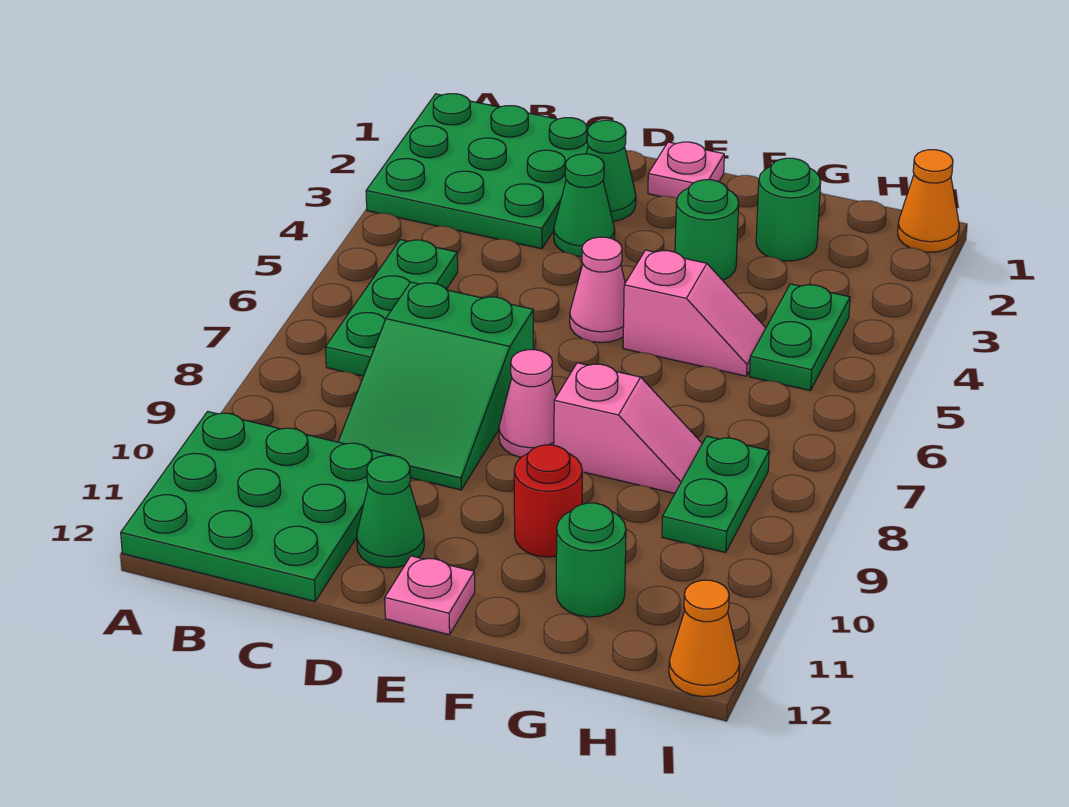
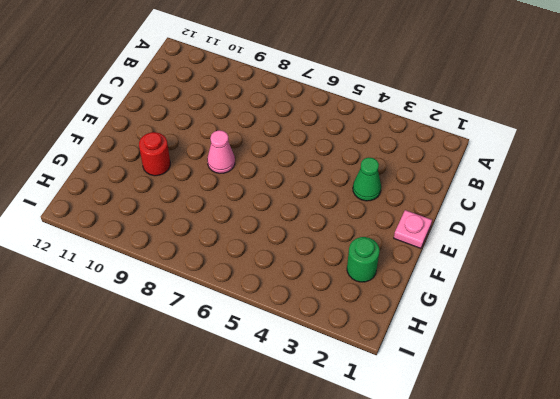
none -> green 3x3 plate [366,94,589,249]
none -> green 3x3 plate [121,412,395,601]
none -> green 1x3 plate [326,240,458,376]

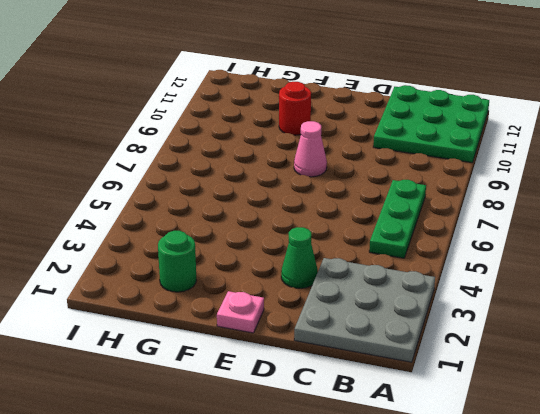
grey 3x3 plate [294,258,435,362] -> green 3x3 plate [366,94,589,249]
none -> green 2x3 slope [338,282,533,490]
none -> green 1x1 cone [586,120,636,221]
none -> green 1x1 cone [357,455,424,568]

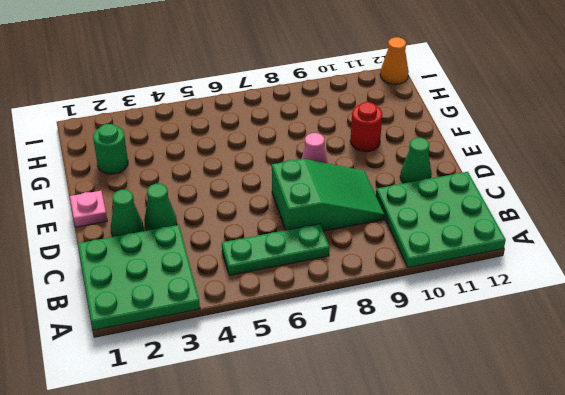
none -> pink 1x1 cone [570,237,625,343]
none -> pink 1x1 plate [385,556,475,635]
none -> green 1x1 round brick [675,180,739,280]

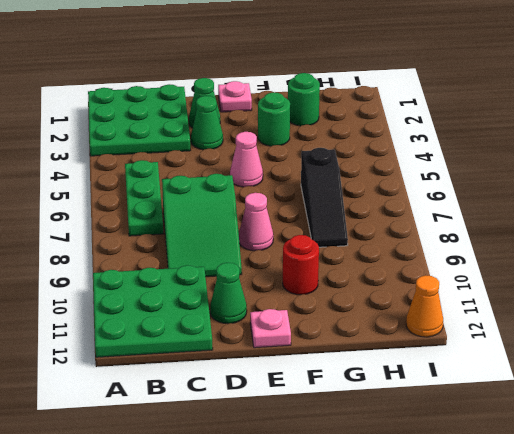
black 1x3 slope [301,148,348,247] -> pink 1x2 slope [554,363,702,493]
none -> pink 1x2 slope [623,250,766,376]
none -> green 1x1 round brick [556,503,626,617]
none -> green 1x2 plate [750,284,850,391]

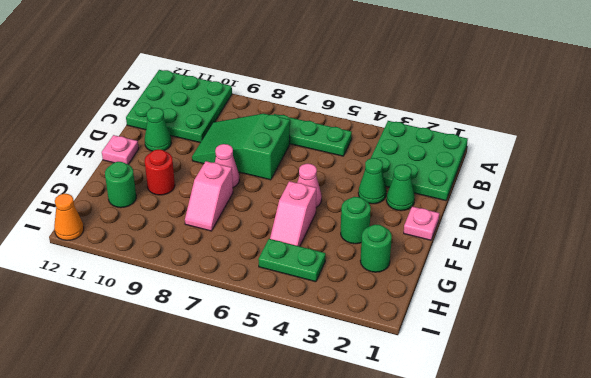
none -> green 1x2 plate [662,436,769,553]
none -> orange 1x1 cone [898,150,959,252]

